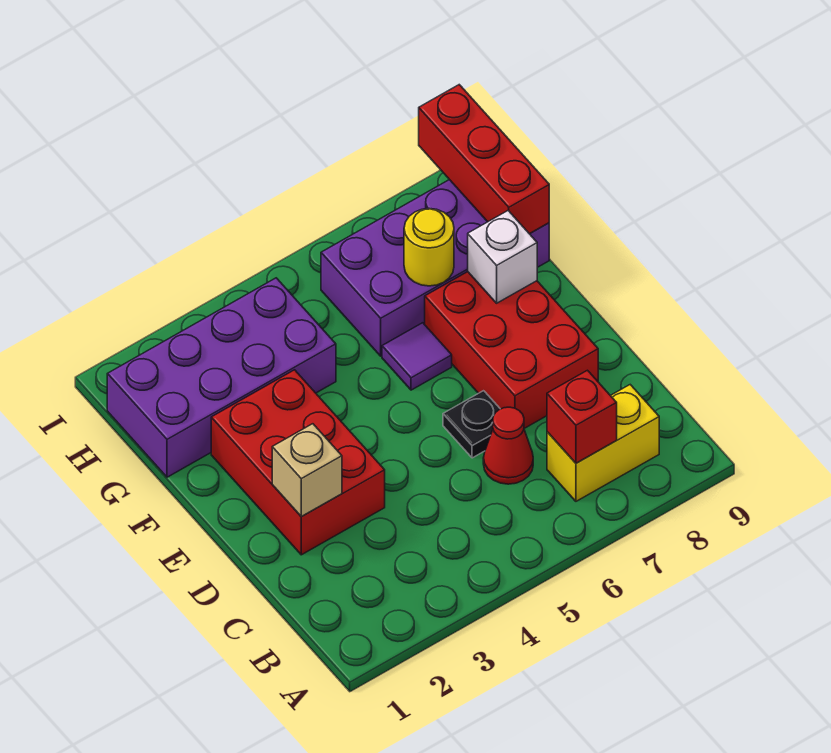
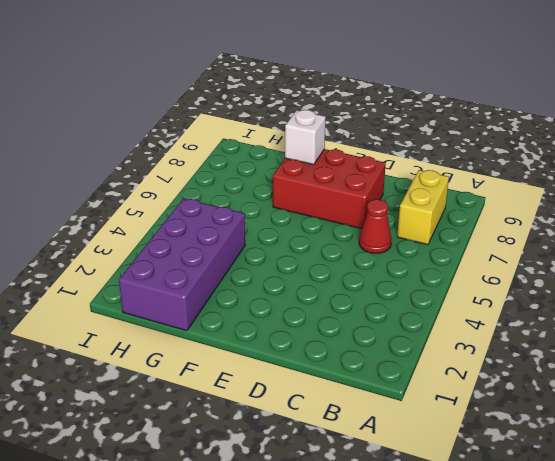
none -> red 2x3 brick [211,370,385,555]
none -> black 1x1 plate [443,391,500,458]
none -> purple 1x1 tile [382,323,452,390]

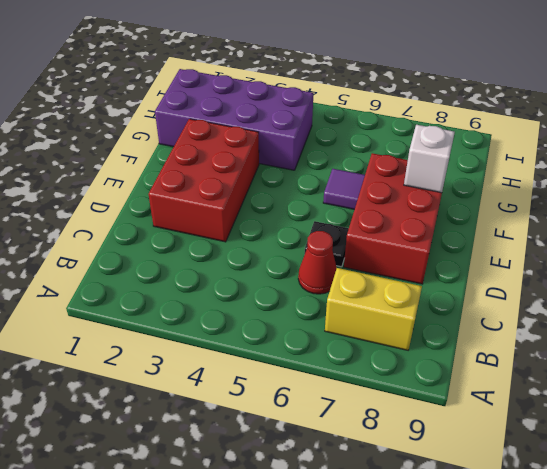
none -> purple 2x4 brick [321,180,549,356]
none -> red 1x1 brick [547,370,617,463]
none -> tan 1x1 brick [272,424,342,517]

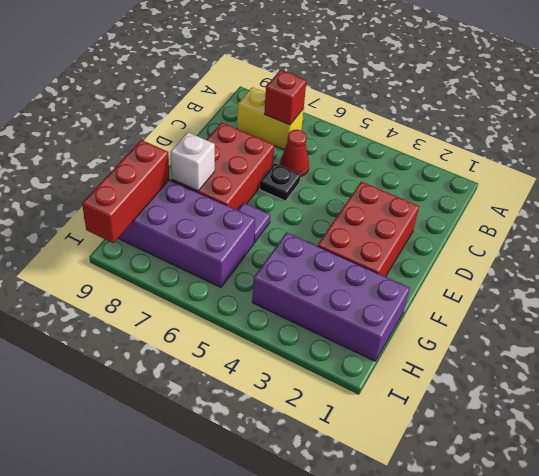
none -> tan 1x1 brick [272,424,342,517]
none -> yellow 1x1 round brick [404,208,454,286]

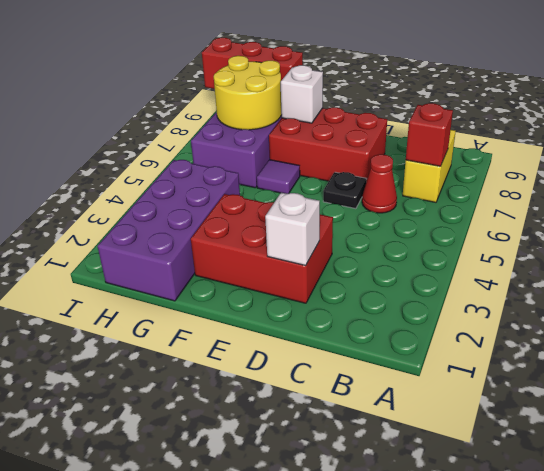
white 1x1 brick [265,193,320,265] -> tan 1x1 brick [272,424,342,517]
yellow 2x2 round brick [214,56,282,130] -> yellow 1x1 round brick [404,208,454,286]

